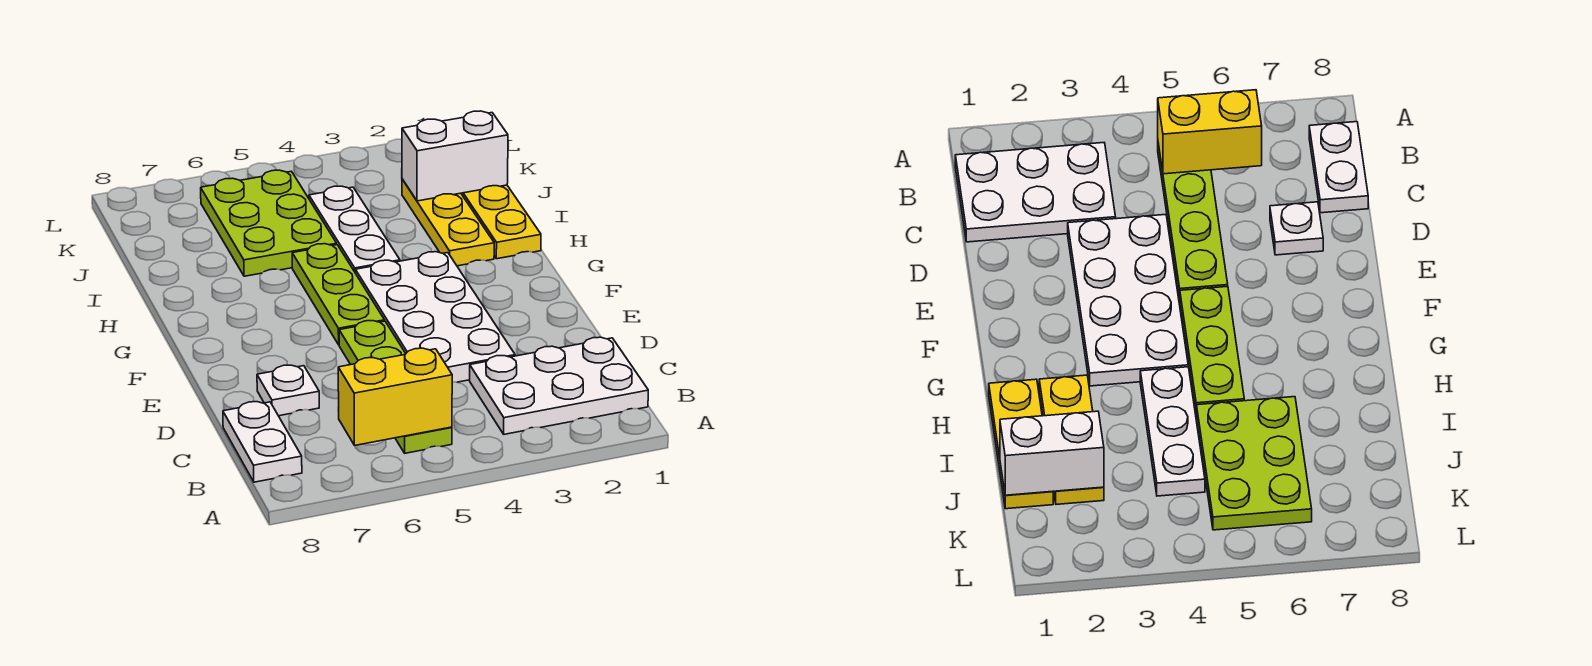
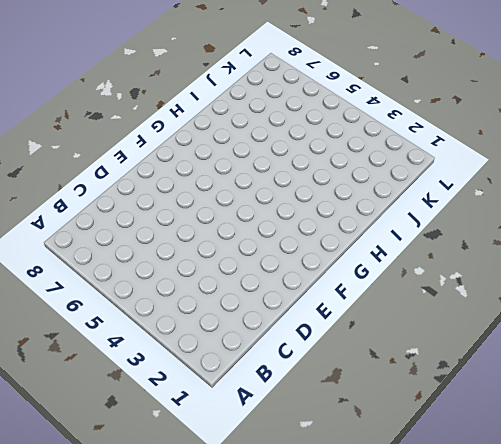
none -> white 2x3 plate [470,337,648,434]
none -> lime 1x4 plate [339,321,452,453]
none -> white 1x2 plate [223,402,302,482]

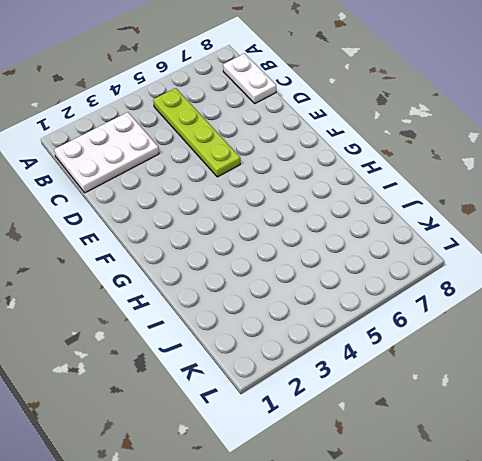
none -> white 2x4 plate [355,252,515,382]
none -> white 1x1 plate [257,365,319,416]
none -> lime 1x3 plate [292,244,385,345]

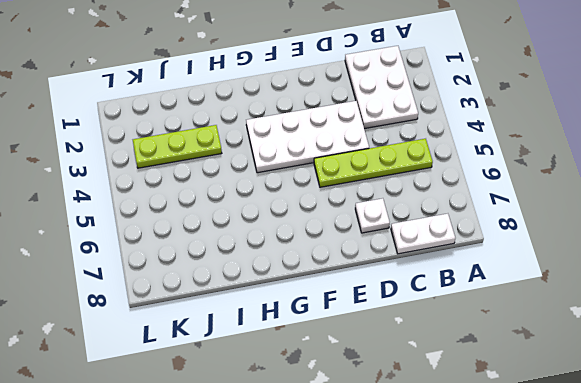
lime 1x3 plate [133,125,222,168] -> lime 1x3 plate moved to [292,244,385,345]
none -> yellow 1x3 plate [461,185,541,259]
none -> yellow 1x3 plate [402,179,494,266]
none -> white 1x3 plate [309,186,400,272]

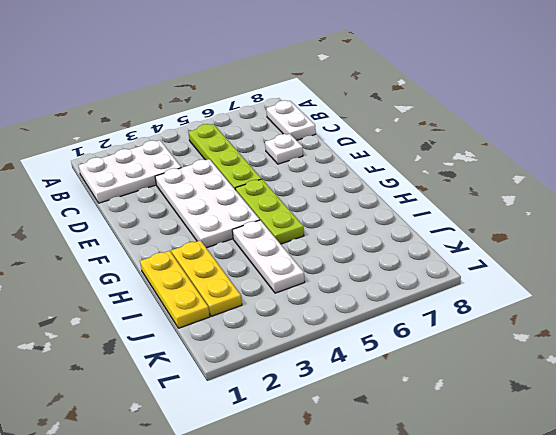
none -> lime 2x3 plate [201,170,337,276]
none -> yellow 1x2 brick [338,348,452,445]
none -> white 1x2 brick [402,111,508,201]

